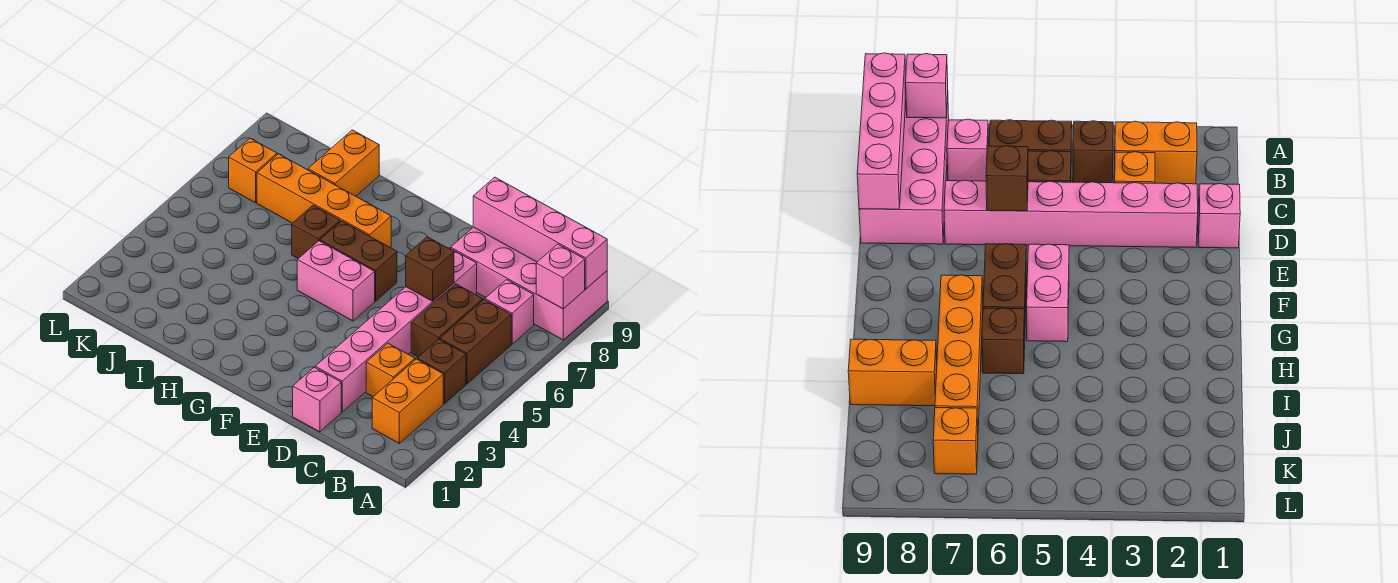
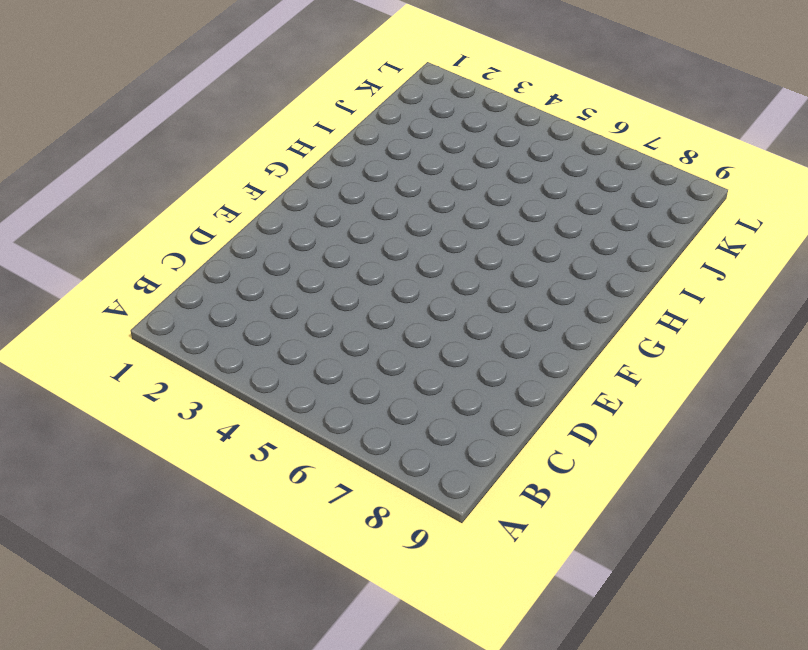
none -> pink 2x4 brick [451,227,607,340]
none -> orange 1x2 brick [372,359,443,443]
none -> brown 1x1 brick [417,339,466,404]

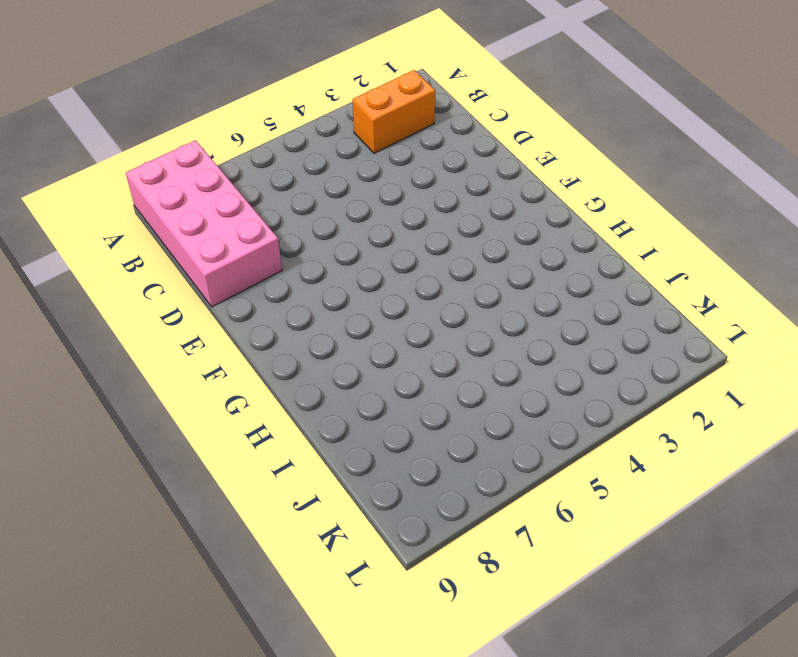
none -> brown 1x1 brick [417,339,466,404]
none -> brown 1x2 brick [440,300,511,384]
none -> pink 1x1 brick [485,280,534,344]

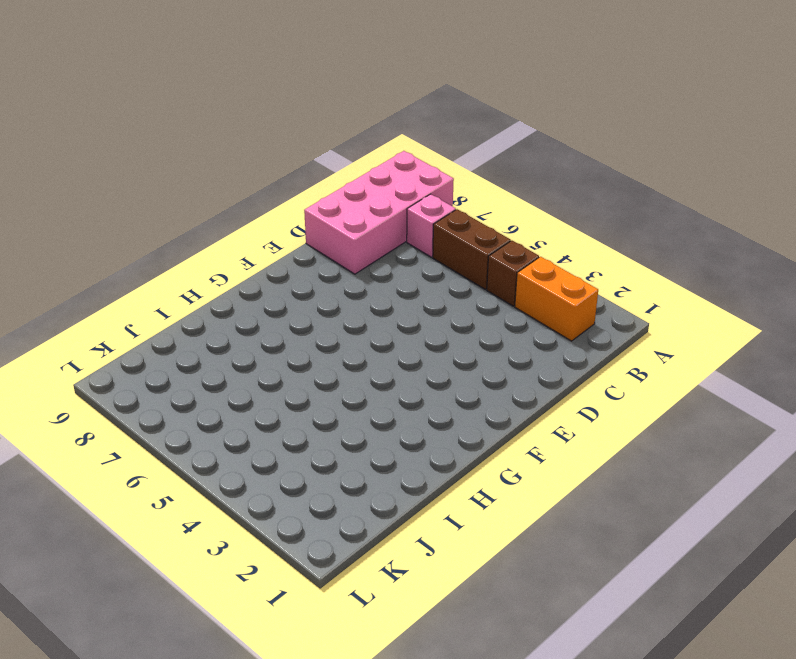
none -> orange 1x1 brick [366,343,415,397]
none -> brown 1x2 brick [411,284,483,357]
none -> pink 1x1 brick [293,367,341,432]

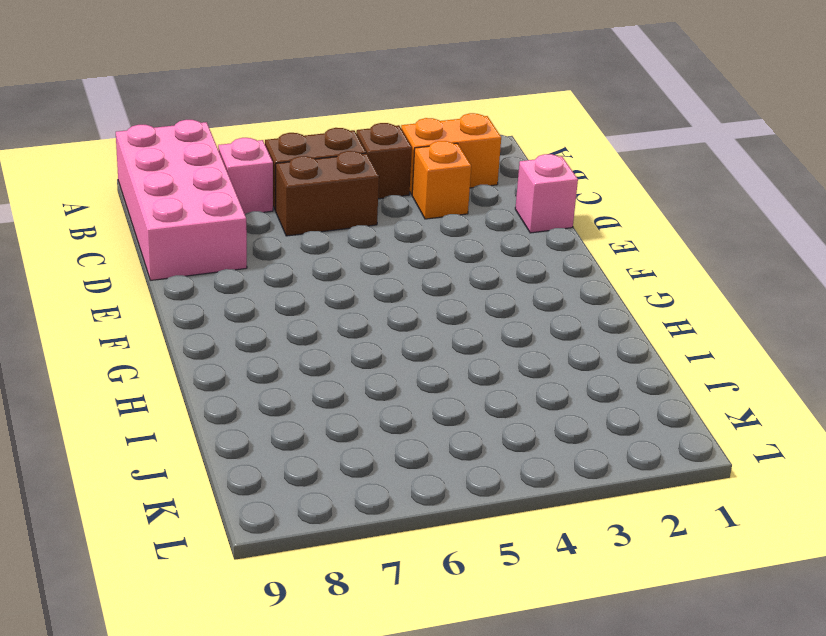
none -> pink 1x6 brick [315,248,477,412]
none -> pink 1x2 brick [297,241,375,321]
none -> brown 1x2 brick [320,221,397,301]

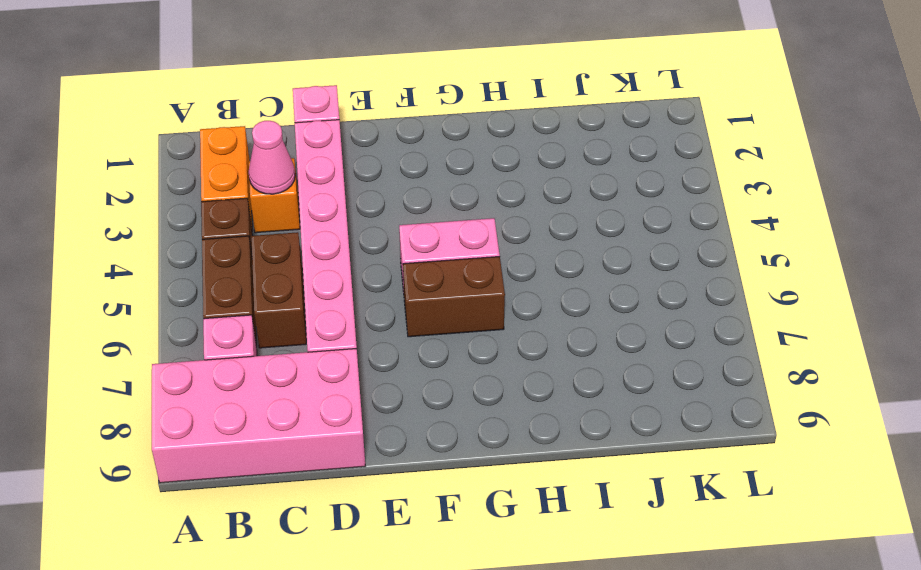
pink 1x1 cone [248,121,295,194] -> none
none -> orange 1x4 brick [257,154,391,248]
none -> brown 1x1 brick [292,205,340,259]
none -> orange 1x2 brick [308,130,379,196]

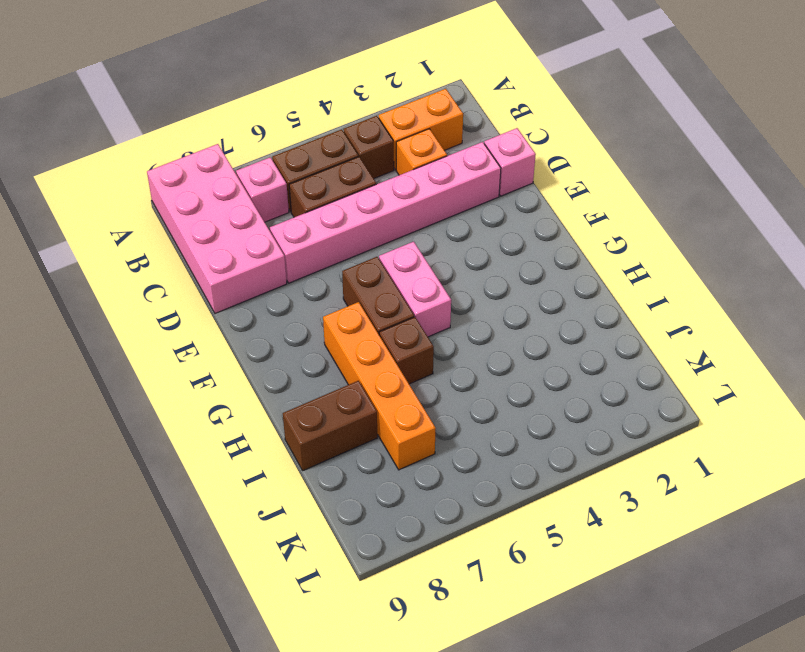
brown 1x2 brick [283,381,377,471] -> orange 1x2 brick [308,130,379,196]
none -> orange 1x1 brick [229,138,277,203]
none -> pink 1x1 brick [536,244,585,309]
none -> pink 1x4 brick [473,177,607,289]

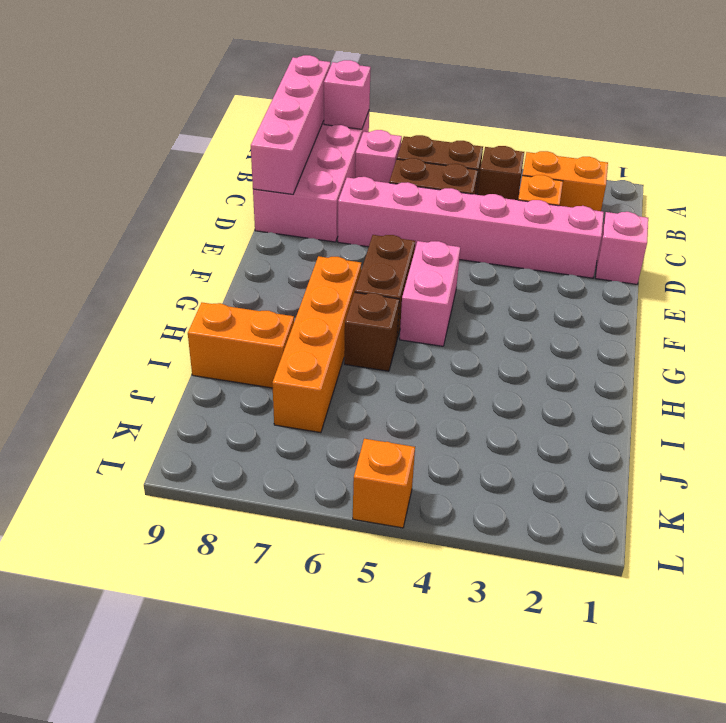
orange 1x1 brick [353,439,415,528] -> orange 1x1 brick moved to [229,138,277,203]
none -> brown 1x1 brick [406,237,454,301]

